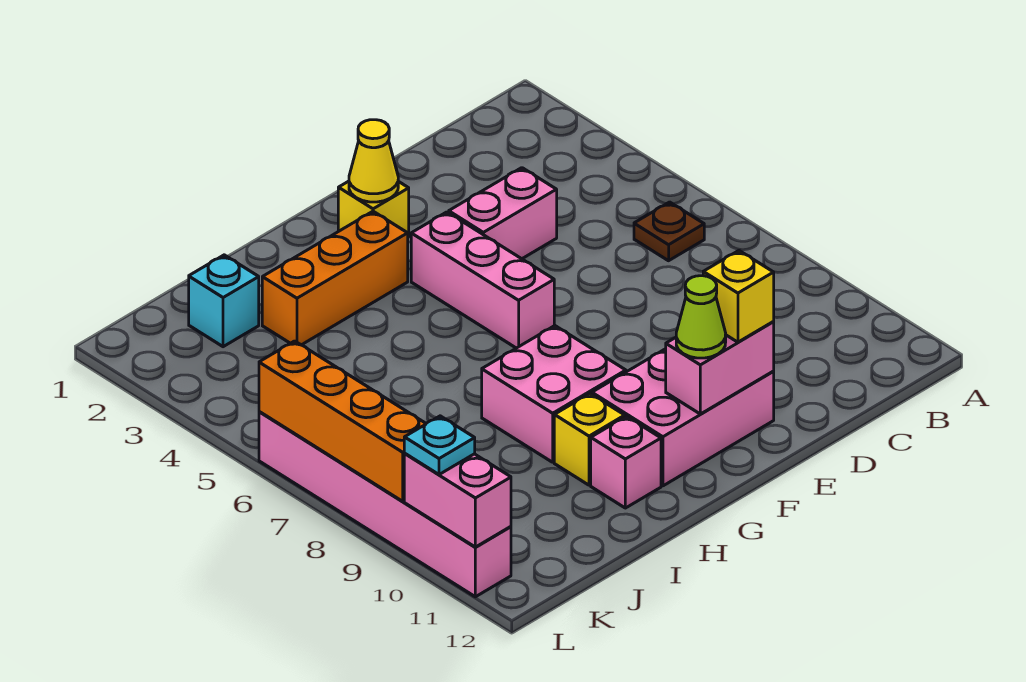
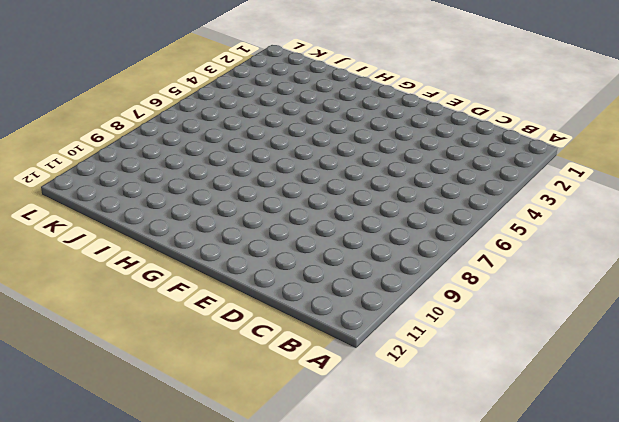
none -> brown 1x1 plate [634,202,704,261]
none -> pink 1x2 brick [449,168,557,259]
none -> pink 2x3 brick [592,349,774,486]

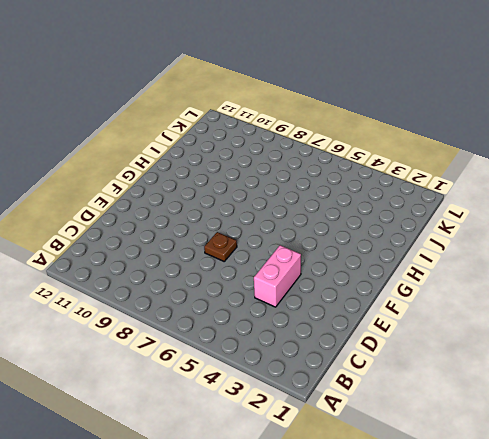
brown 1x1 plate [204,232,237,261] -> brown 1x1 plate moved to [634,202,704,261]
none -> pink 2x3 brick [592,349,774,486]
none -> yellow 1x1 brick [338,181,409,237]
none -> pink 1x3 brick [411,212,554,348]

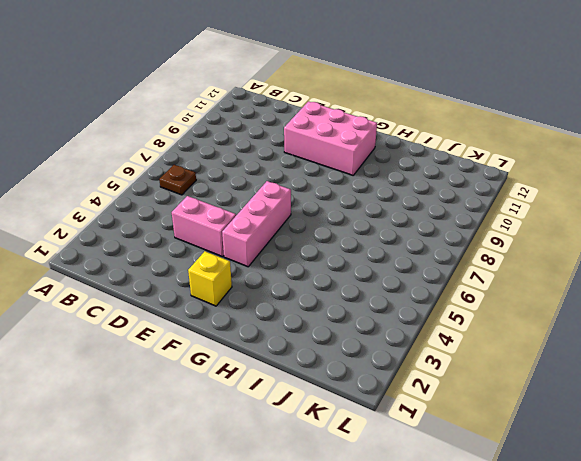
none -> orange 1x3 brick [262,211,408,345]
none -> pink 2x2 brick [482,326,626,462]
none -> yellow 1x1 brick [554,394,625,485]

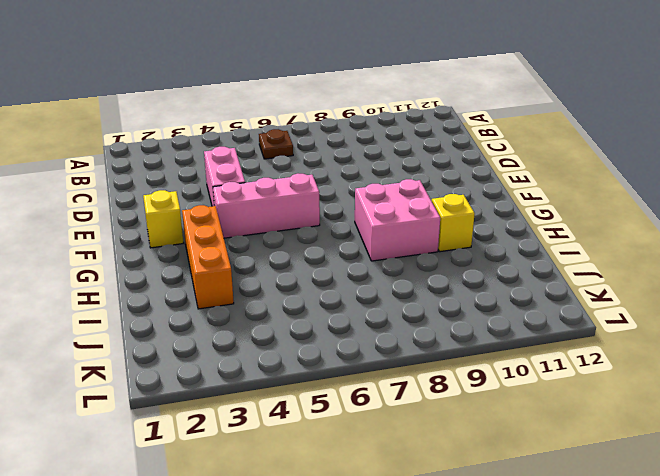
none -> pink 2x3 brick [592,349,774,486]
none -> pink 1x1 brick [591,416,661,508]
none -> cyan 1x1 brick [189,255,259,347]

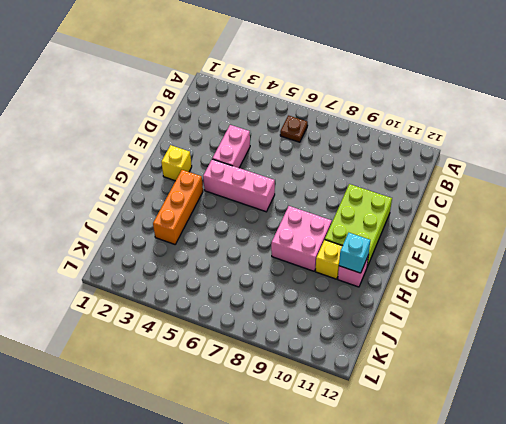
lime 2x3 brick [325,184,392,267] -> pink 2x3 brick [592,349,774,486]
cyan 1x1 brick [339,233,370,273] -> cyan 1x1 brick moved to [189,255,259,347]
none -> pink 1x6 brick [259,412,511,597]
none -> pink 1x2 brick [666,322,774,414]
none -> yellow 1x1 cone [349,120,398,202]

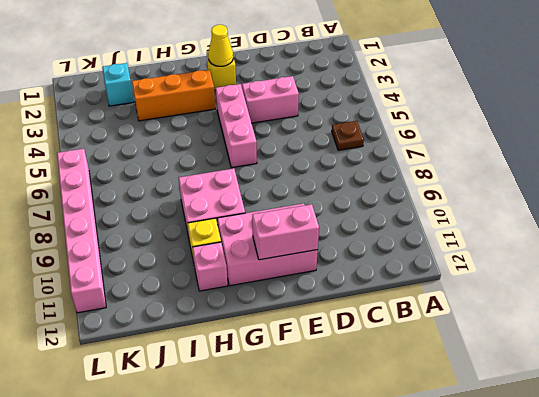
none -> orange 1x4 brick [259,341,426,501]
none -> pink 1x2 brick [404,454,511,547]
none -> yellow 1x1 brick [703,251,774,342]

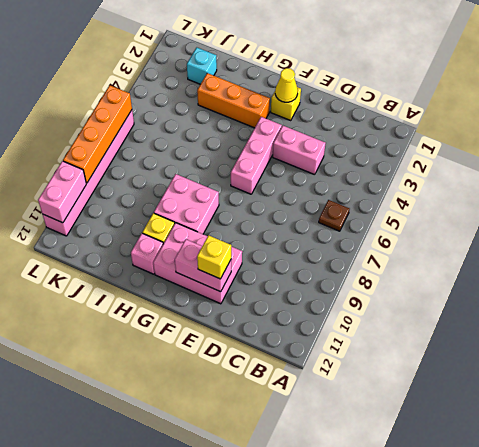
none -> lime 1x1 cone [676,276,726,358]
none -> cyan 1x1 plate [404,416,475,474]

